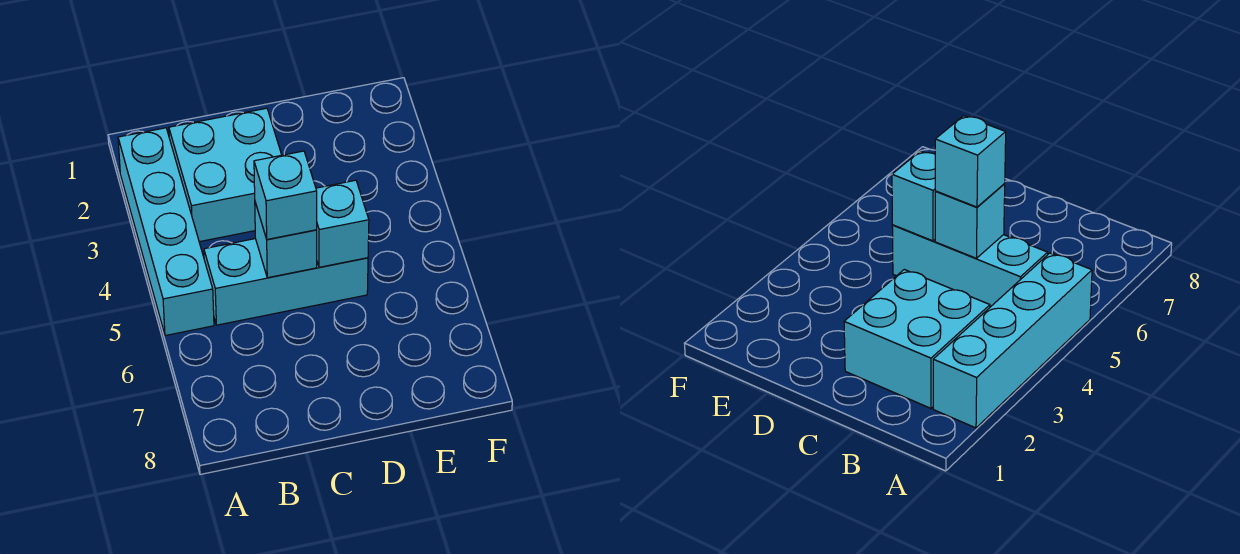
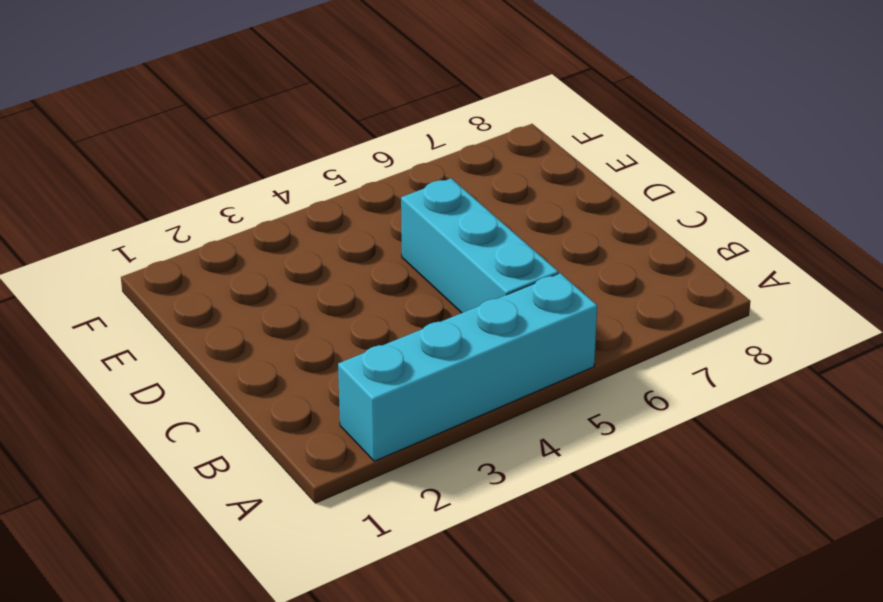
none -> cyan 2x2 brick [169,108,282,242]
none -> cyan 1x1 brick [255,203,317,278]

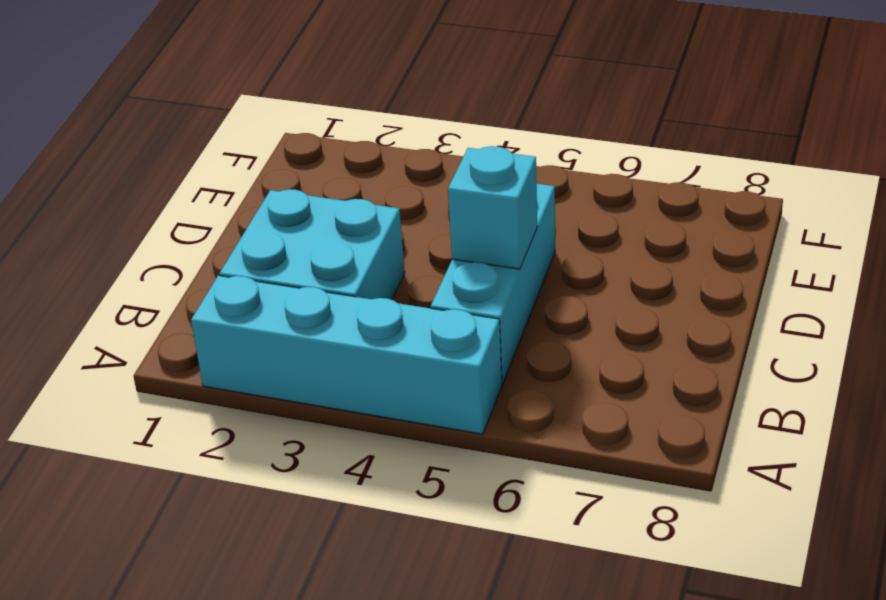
none -> cyan 1x1 brick [316,180,369,267]
none -> cyan 1x1 brick [254,151,317,239]

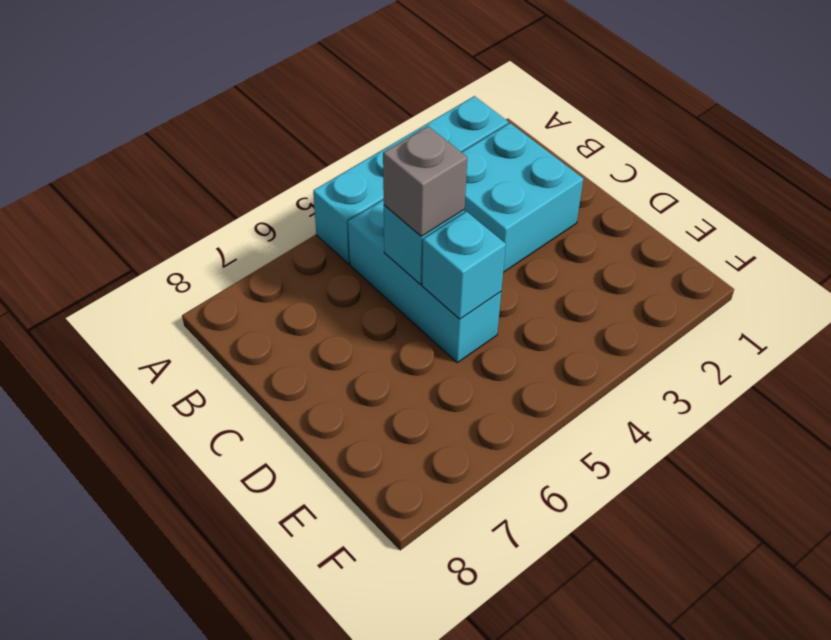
grey 1x1 brick [383,126,467,236] -> cyan 1x1 brick [254,151,317,239]

